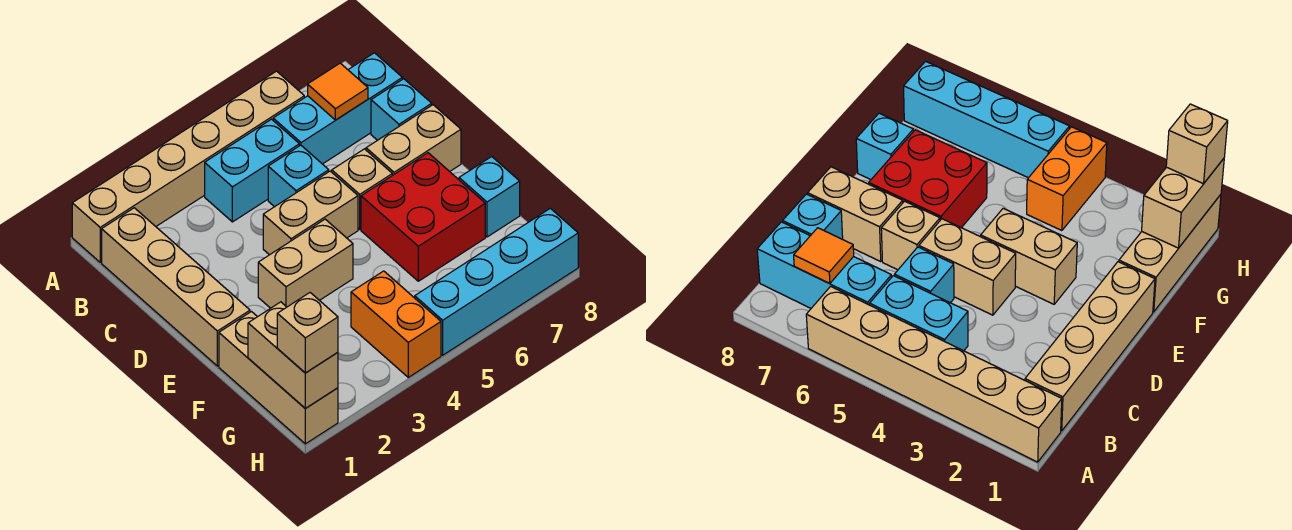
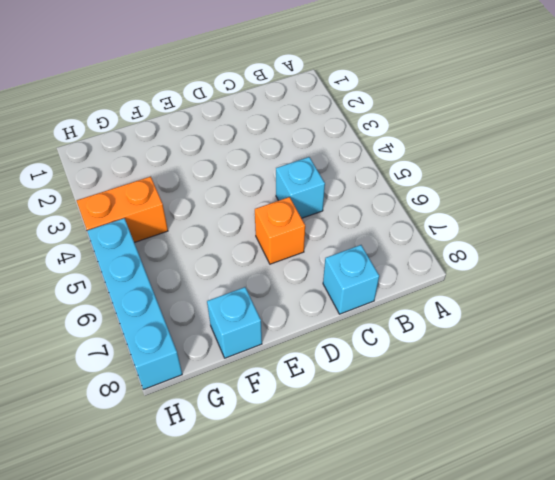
orange 1x1 brick [255,197,305,264] -> tan 1x1 brick [332,149,392,229]
none -> tan 1x6 brick [72,71,304,262]
none -> tan 1x4 brick [102,208,250,366]
none -> cyan 1x2 brick [205,119,299,222]

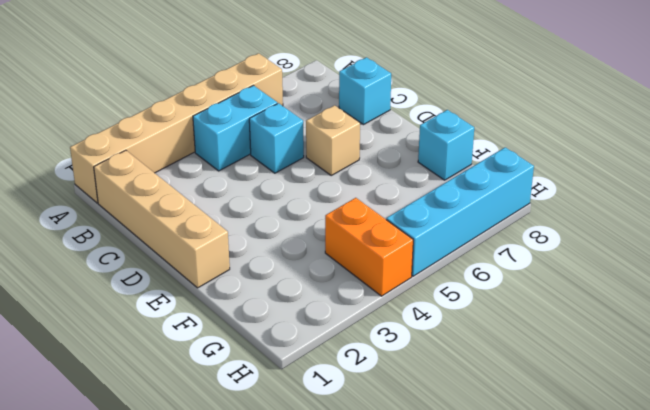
none -> cyan 1x3 brick [273,53,402,164]
none -> tan 1x2 brick [263,171,358,255]
none -> tan 1x2 brick [366,105,461,175]

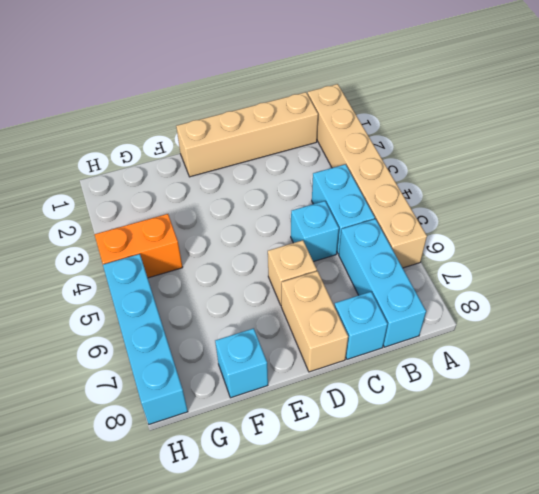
none -> tan 1x2 brick [263,171,358,255]
none -> tan 1x2 brick [258,219,353,308]
none -> red 2x2 brick [361,153,485,281]

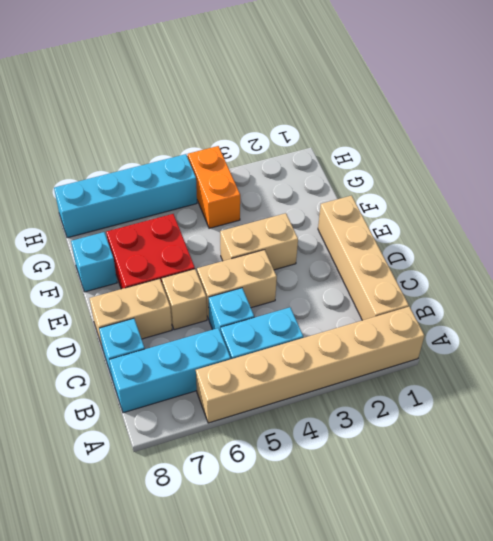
none -> tan 1x3 brick [219,312,338,444]
none -> orange 1x1 tile [308,63,368,120]
none -> tan 1x2 brick [248,302,338,409]

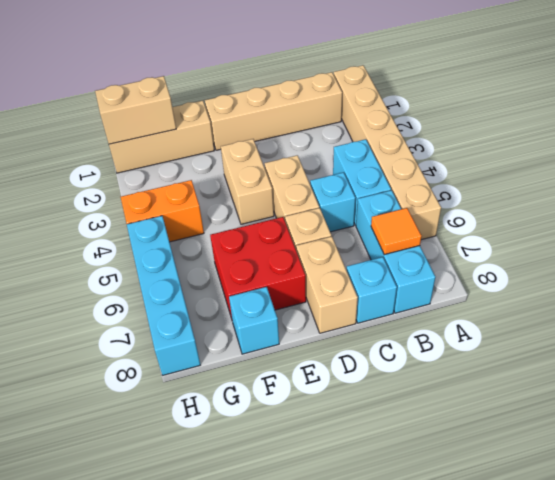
none -> tan 1x1 brick [277,293,338,373]

